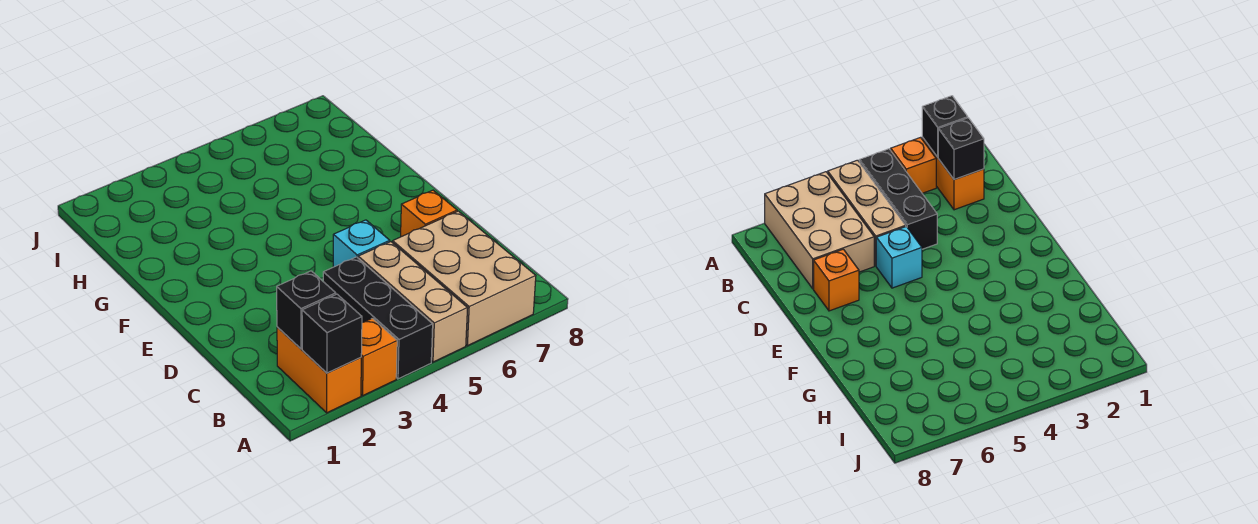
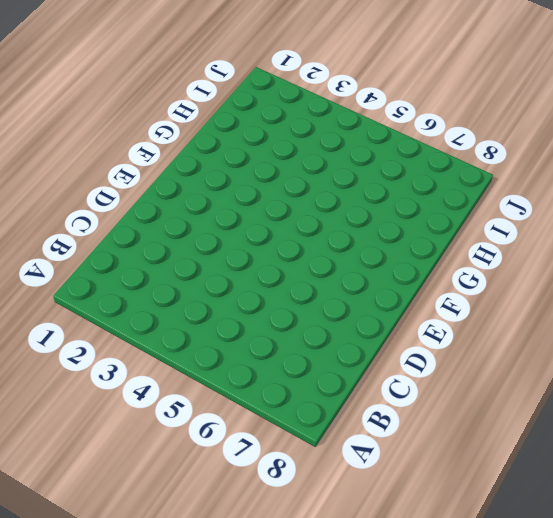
none -> orange 1x2 brick [277,327,361,413]
none -> orange 1x1 brick [361,318,397,396]

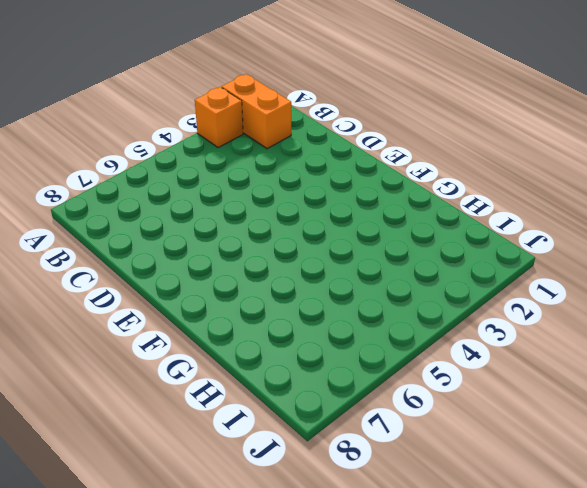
none -> black 1x3 brick [323,257,433,379]
none -> tan 1x3 brick [358,242,467,362]

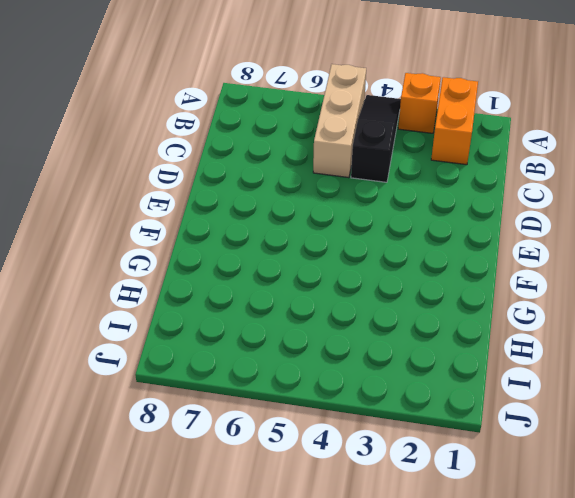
black 1x3 slope [351,95,401,182] -> black 1x3 brick [323,257,433,379]
none -> tan 2x3 brick [393,211,536,346]
none -> cyan 1x1 brick [333,220,390,267]

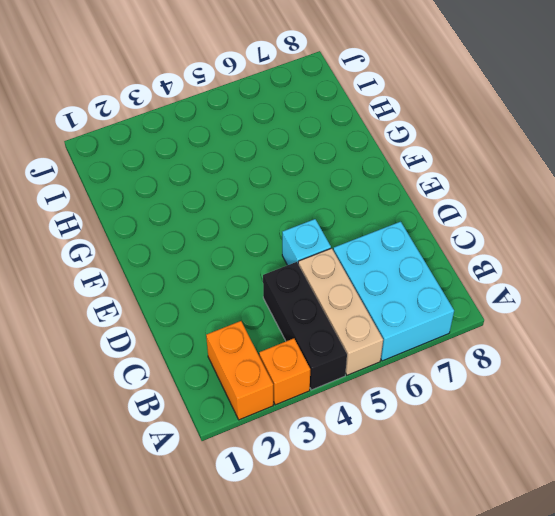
cyan 2x3 brick [333,222,454,361] -> tan 2x3 brick [393,211,536,346]
none -> orange 1x1 brick [401,190,457,237]
none -> black 1x1 brick [302,294,362,373]

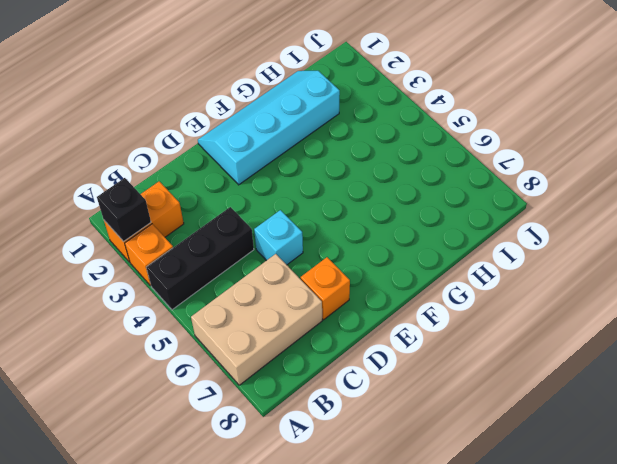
cyan 2x4 slope [198,71,340,185] -> none
none -> tan 1x3 brick [358,242,467,362]
none -> black 1x1 brick [277,271,336,349]

